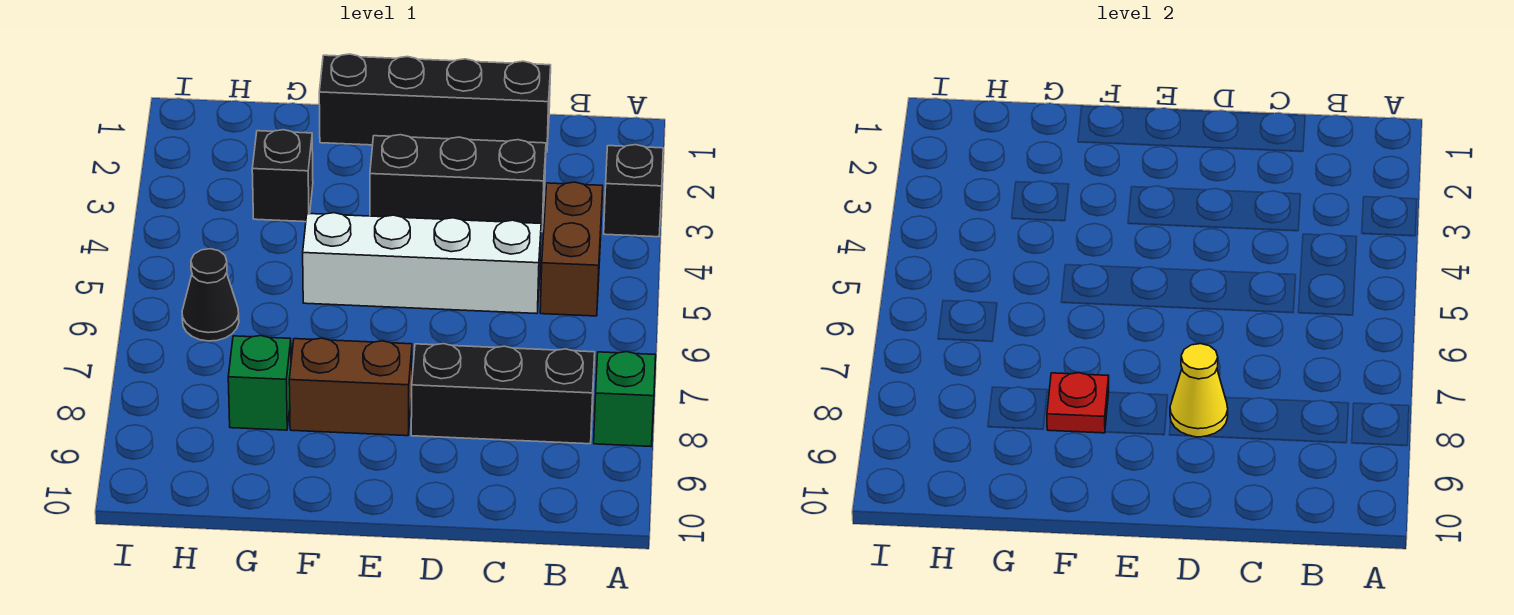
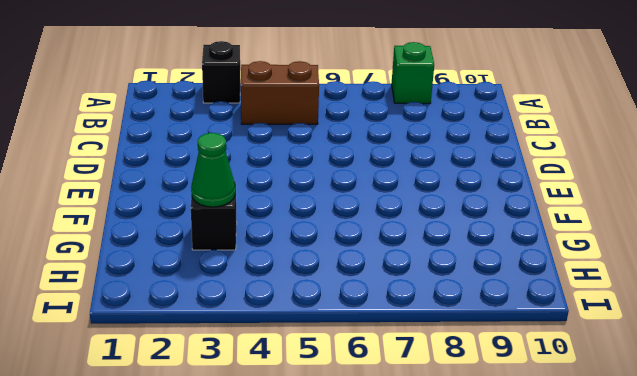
green 1x1 cone [191,133,235,207] -> none
none -> black 1x3 brick [411,344,595,444]
none -> black 1x4 brick [319,54,551,152]
none -> black 1x3 brick [370,135,546,232]

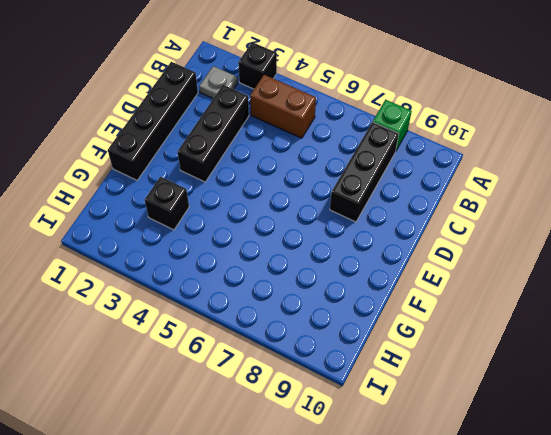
grey 1x1 plate [199,66,238,98] -> none
none -> white 1x4 brick [303,213,541,314]
none -> brown 1x2 brick [289,338,412,436]
none -> green 1x1 brick [228,336,291,430]

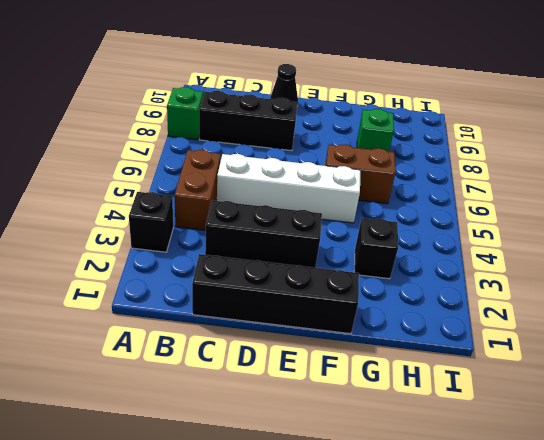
black 1x1 cone [270,64,298,106] -> black 1x1 cone moved to [182,249,239,341]
brown 1x2 brick [325,144,395,204] -> brown 1x2 brick moved to [289,338,412,436]
none -> yellow 1x1 cone [1170,344,1228,437]
none -> red 1x1 plate [1047,373,1109,433]

